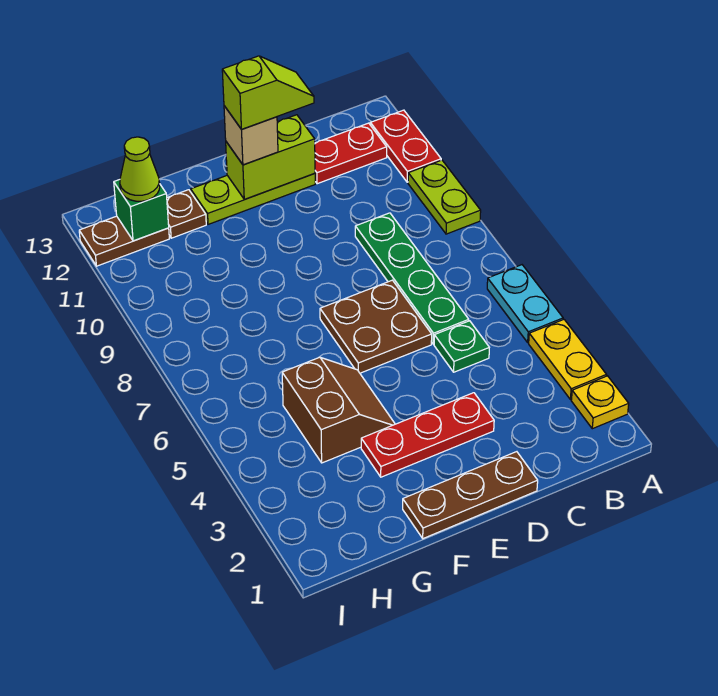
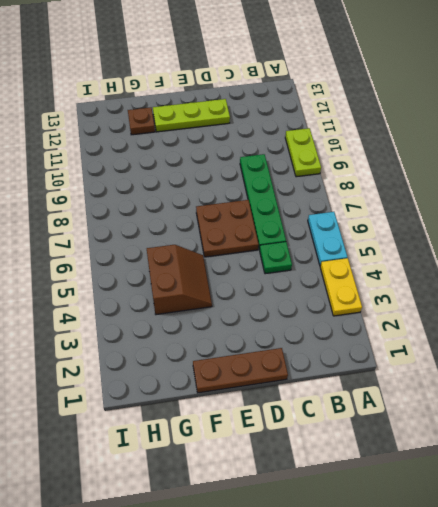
none -> yellow 1x1 plate [571,376,629,429]
none -> red 1x2 plate [370,110,441,182]
none -> red 1x2 plate [315,123,387,184]

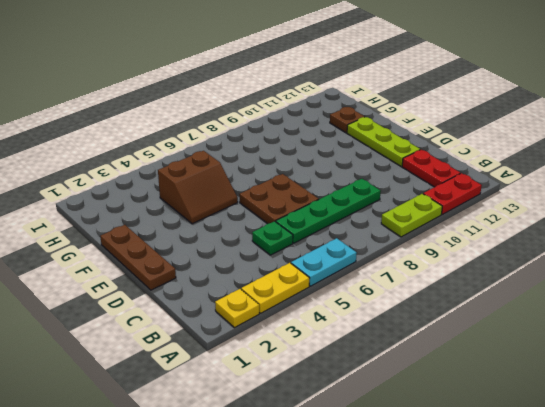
none -> red 1x3 plate [361,393,494,477]
none -> brown 1x2 plate [79,216,169,266]
none -> lime 1x2 brick [226,115,315,199]

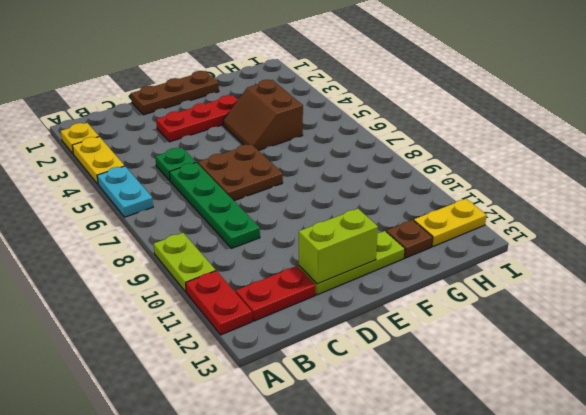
yellow 1x2 plate [414,199,486,247] -> brown 1x2 plate [79,216,169,266]
none -> green 1x1 brick [114,180,169,241]
none -> tan 1x1 brick [224,106,278,165]
none -> lime 1x1 cone [120,137,160,201]

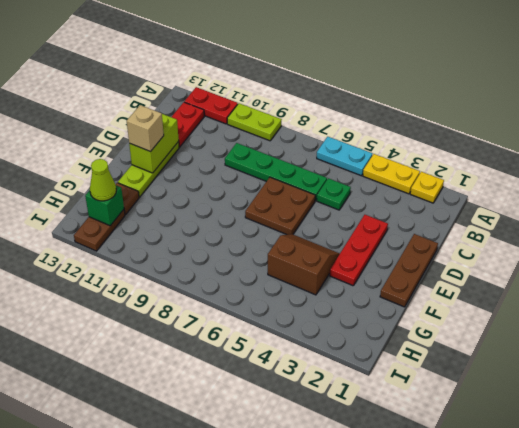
none -> lime 1x2 slope [222,56,314,129]

